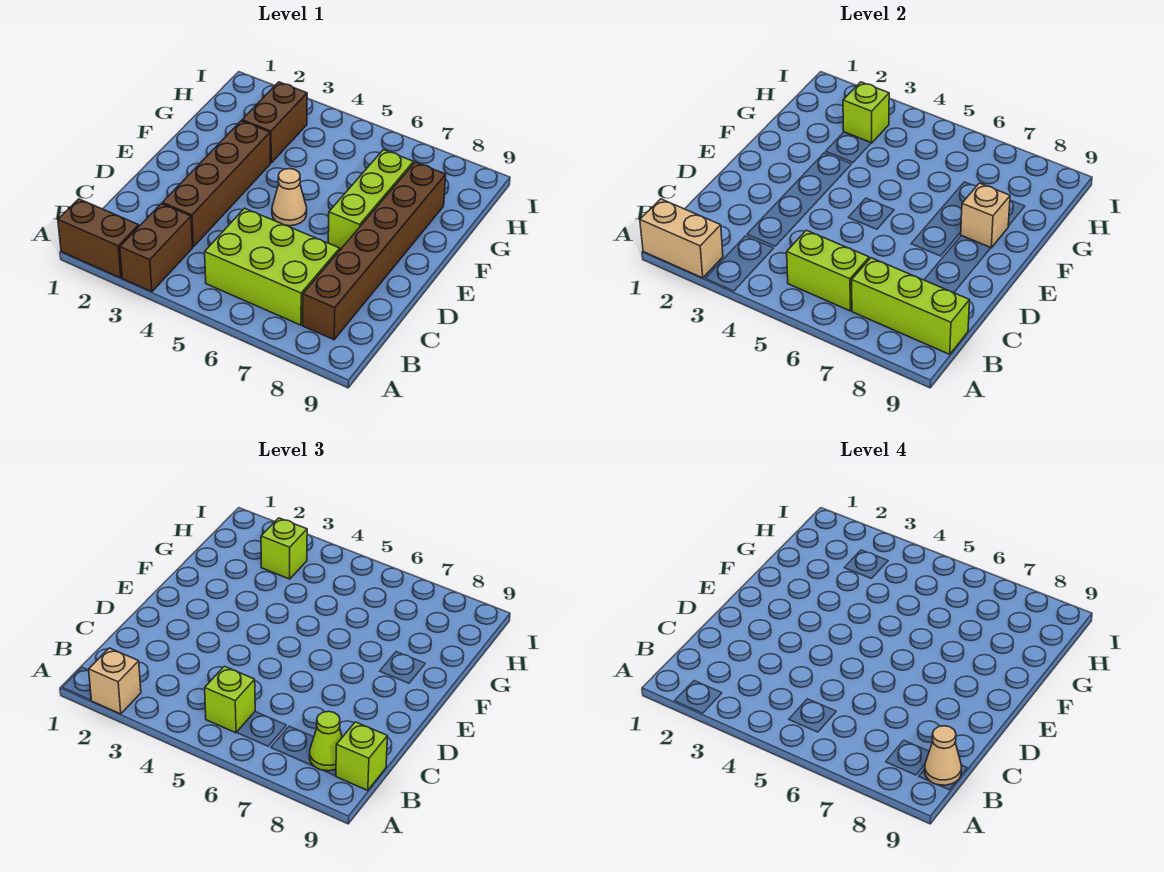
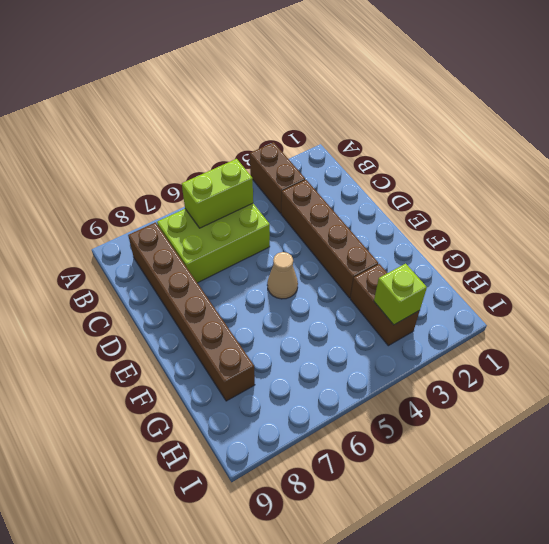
none -> brown 1x2 brick [58,199,139,278]
none -> lime 1x3 brick [328,150,414,249]
none -> tan 1x2 brick [640,199,723,278]

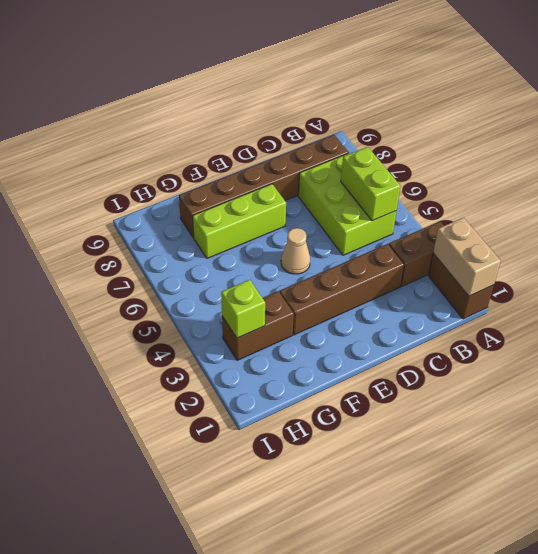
none -> lime 1x3 brick [852,258,970,354]
none -> tan 1x1 brick [961,183,1010,248]
none -> tan 1x1 brick [89,648,141,714]

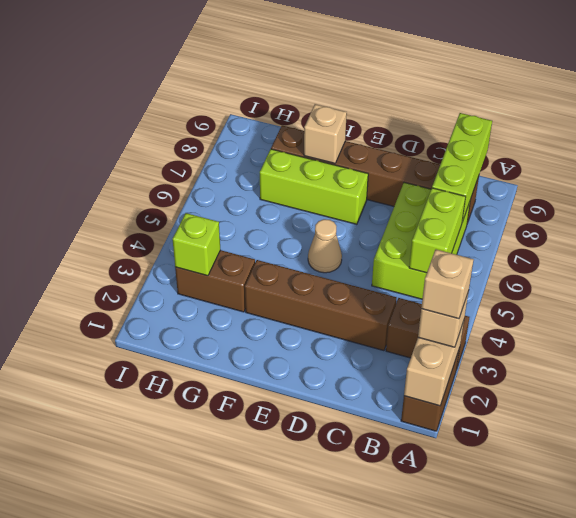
tan 1x1 brick [421,250,474,319] -> none
none -> lime 1x1 brick [205,666,255,733]
none -> lime 1x1 cone [310,711,342,771]
none -> lime 1x1 brick [336,722,388,790]

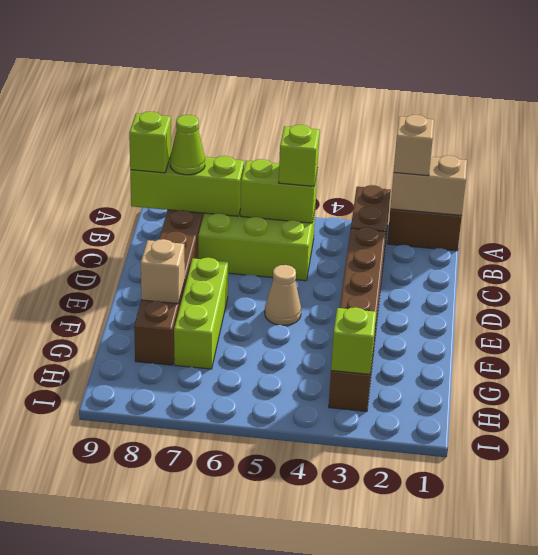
none -> lime 1x1 brick [261,518,307,579]
none -> tan 1x1 cone [925,726,961,785]

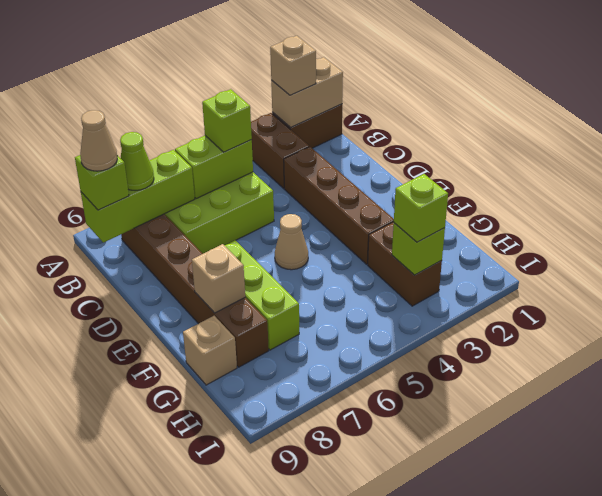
tan 1x1 brick [183,316,237,385] -> none

